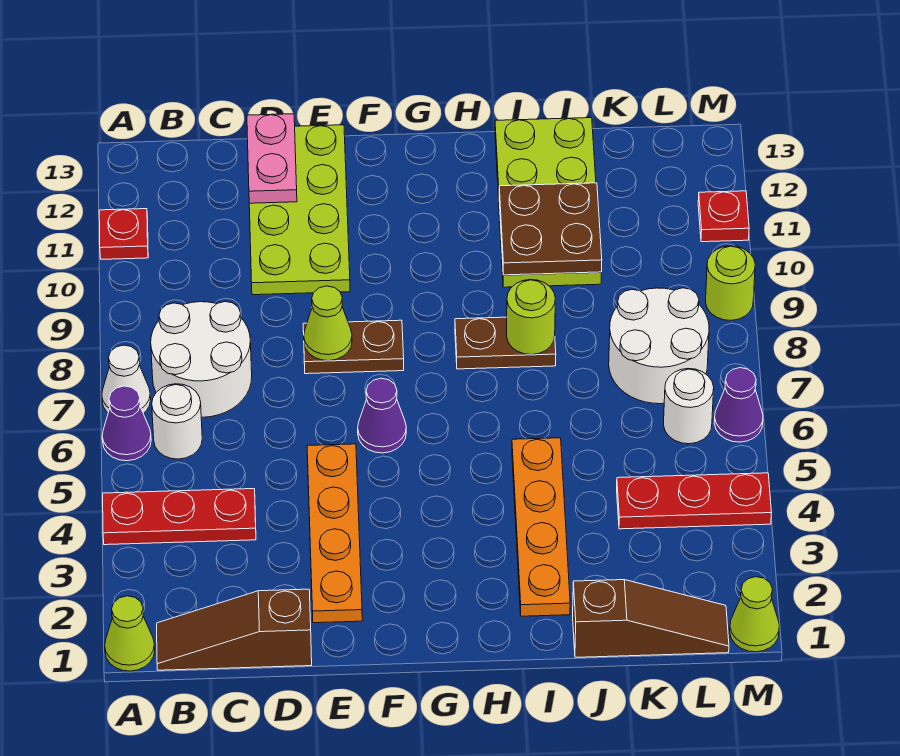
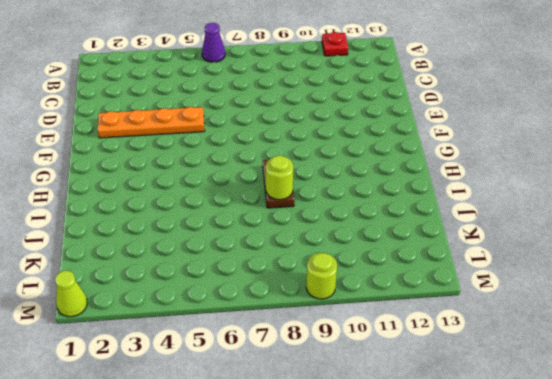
none -> lime 1x1 cone [105,596,155,671]
none -> red 1x3 plate [103,489,256,545]
none -> white 1x1 cone [102,345,151,413]

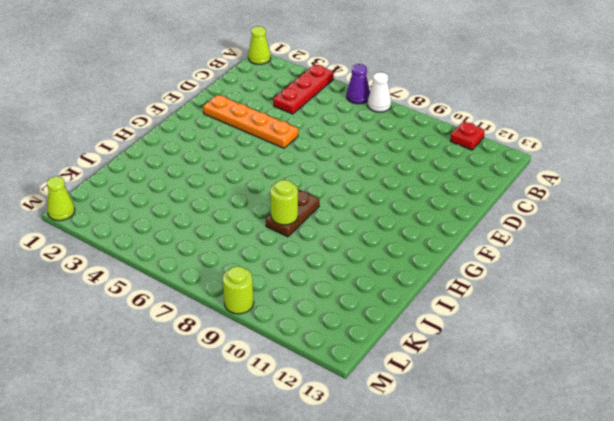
none -> brown 1x3 slope [157,589,312,670]
none -> white 1x1 round brick [152,384,202,459]
none -> white 2x2 round brick [151,302,252,417]

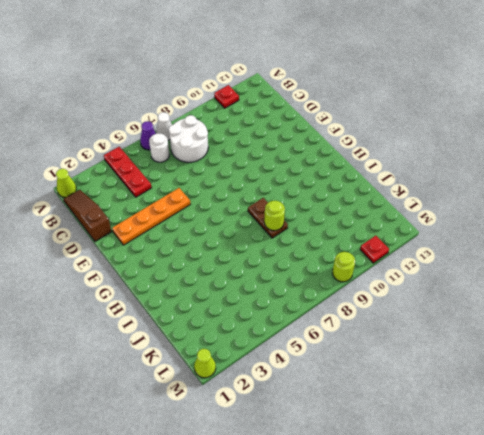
none -> lime 2x4 plate [249,125,350,295]
none -> brown 1x2 plate [303,320,404,374]
none -> purple 1x1 cone [358,378,406,453]

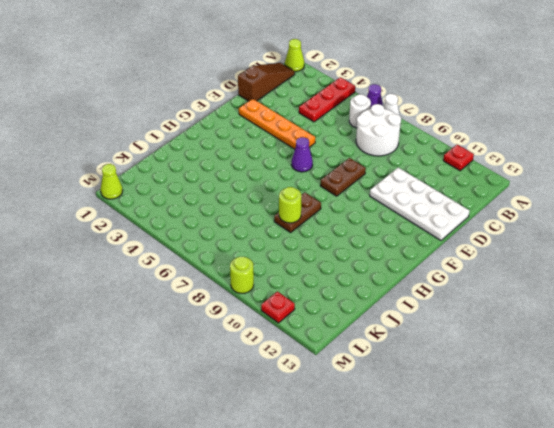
white 2x4 plate [370,167,469,240] -> lime 2x4 plate [249,125,350,295]
none -> orange 1x4 plate [512,438,570,616]
none -> lime 2x4 plate [495,118,602,287]
none -> brown 1x3 slope [573,580,729,657]

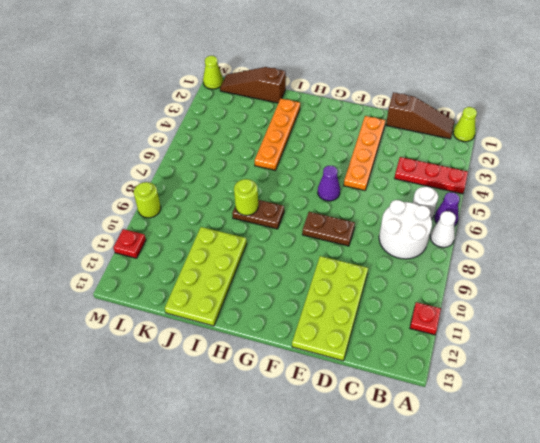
none -> red 1x3 plate [617,473,771,529]
none -> white 2x2 round brick [609,288,709,404]
none -> white 1x1 round brick [664,369,714,444]

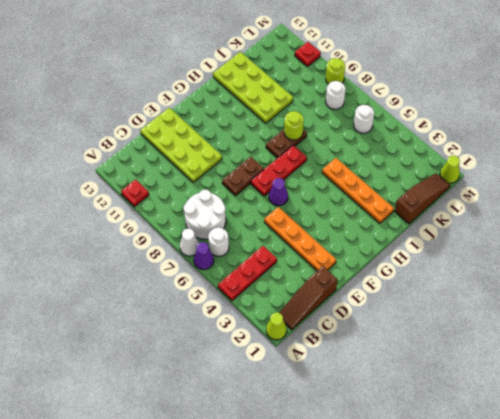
red 1x3 plate [251,145,307,196] -> red 1x3 plate moved to [617,473,771,529]
white 1x1 round brick [326,81,345,109] -> white 2x2 round brick [609,288,709,404]
none -> purple 1x1 cone [714,368,763,442]
none -> pink 1x2 plate [247,114,297,203]
none -> lime 1x1 cone [304,286,352,361]

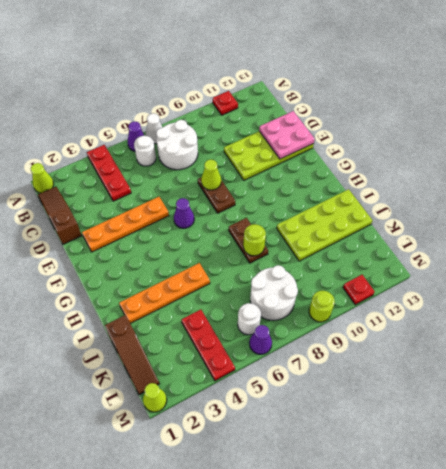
pink 2x2 plate [259,111,315,159] -> pink 1x2 plate [247,114,297,203]
none -> brown 2x2 plate [499,183,602,275]

